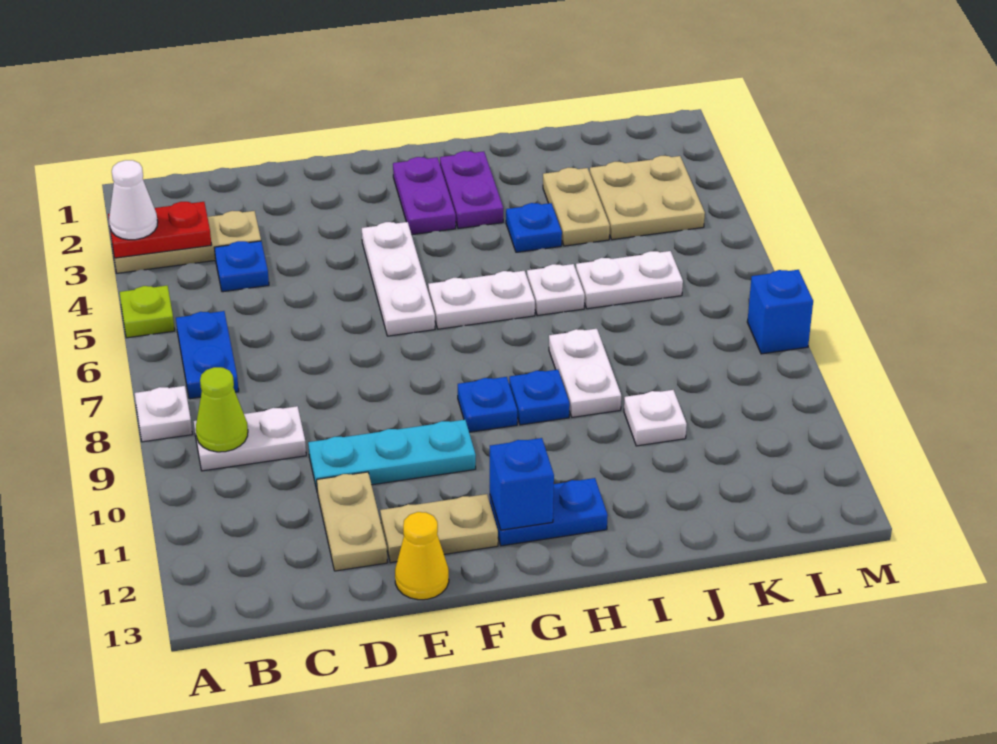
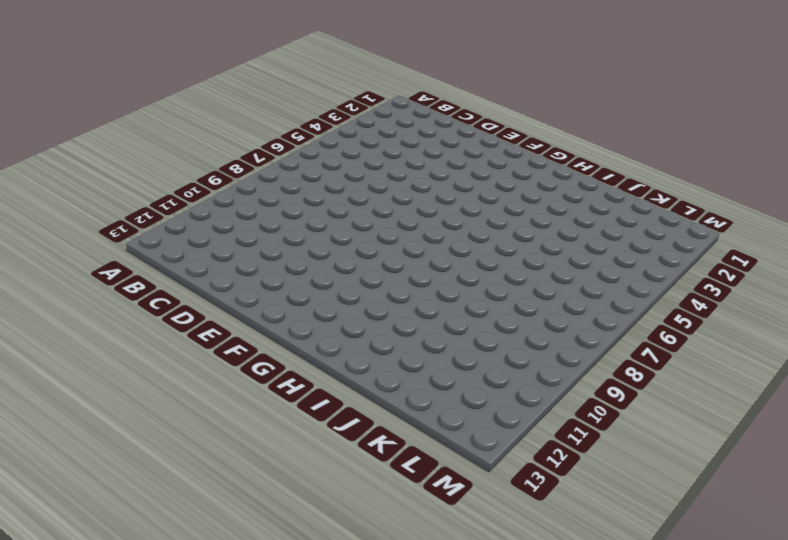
none -> tan 1x3 plate [111,211,261,273]
none -> lime 1x1 plate [120,286,175,338]
none -> white 1x1 plate [135,386,192,442]

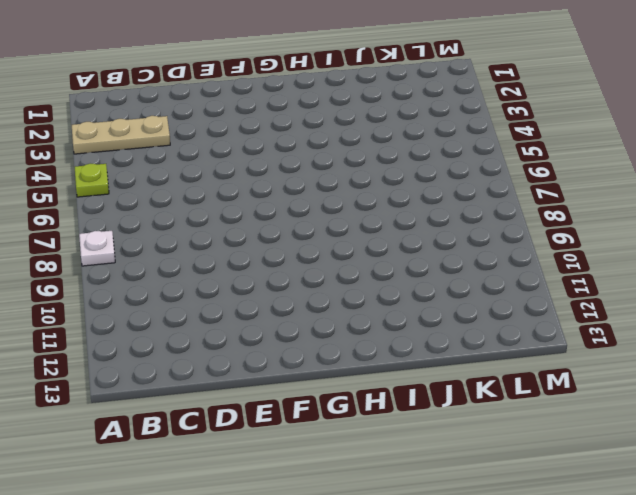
none -> blue 1x2 plate [176,311,239,399]
none -> white 1x2 plate [194,406,306,471]
none -> blue 1x1 plate [214,241,269,292]

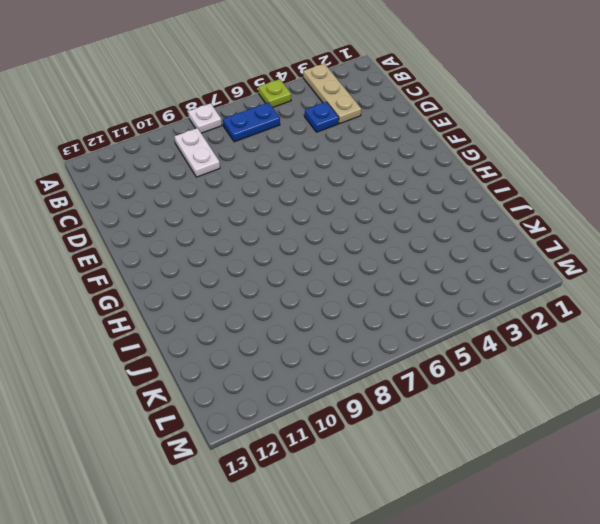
none -> cyan 1x3 plate [308,420,476,490]
none -> tan 1x2 plate [317,472,388,571]
none -> tan 1x2 plate [380,494,498,563]

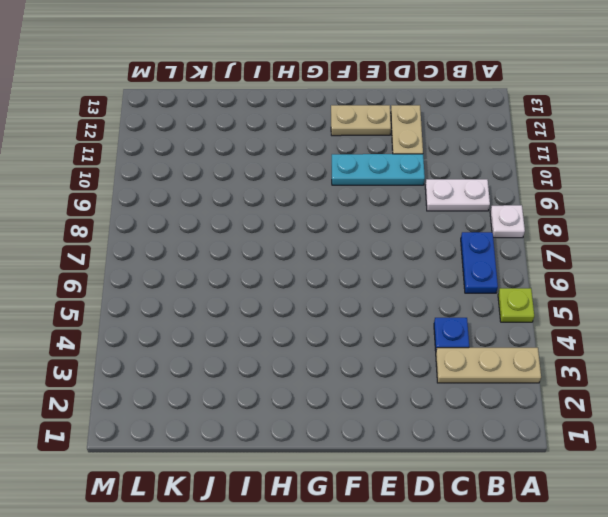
none -> yellow 1x1 cone [395,512,449,600]
none -> white 1x3 plate [362,222,435,336]
none -> purple 1x2 plate [393,157,456,235]

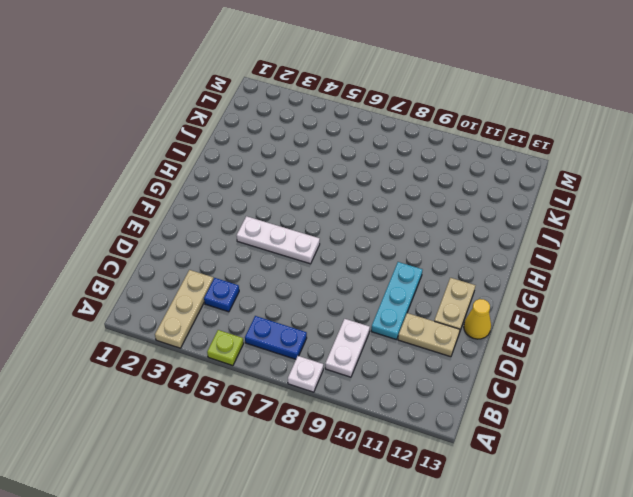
none -> purple 1x2 plate [393,157,456,235]
none -> white 1x2 plate [428,271,535,329]
none -> blue 1x1 plate [458,377,517,432]

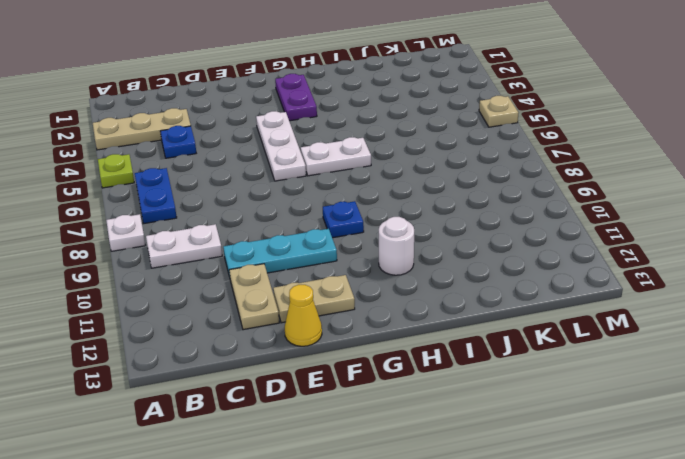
white 1x1 round brick [379,217,414,275] -> none
tan 1x1 plate [479,96,519,127] -> none
none -> blue 1x2 plate [490,478,608,546]
none -> purple 1x2 plate [440,151,503,229]
none -> blue 1x1 plate [509,370,570,425]

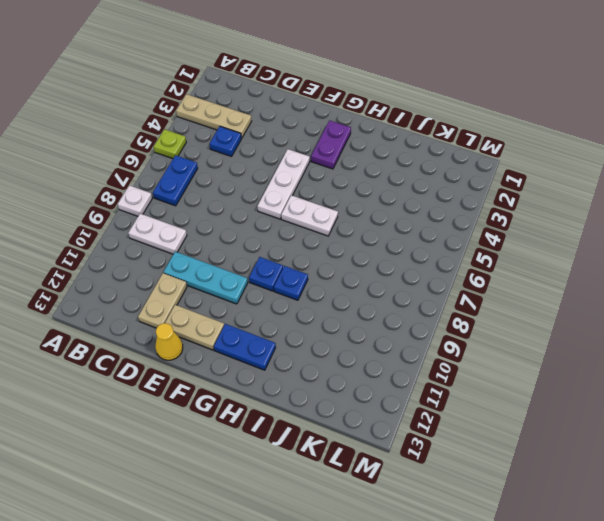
none -> purple 1x2 plate [440,151,503,229]
none -> blue 1x1 plate [506,203,562,252]
none -> white 1x1 plate [527,264,585,316]

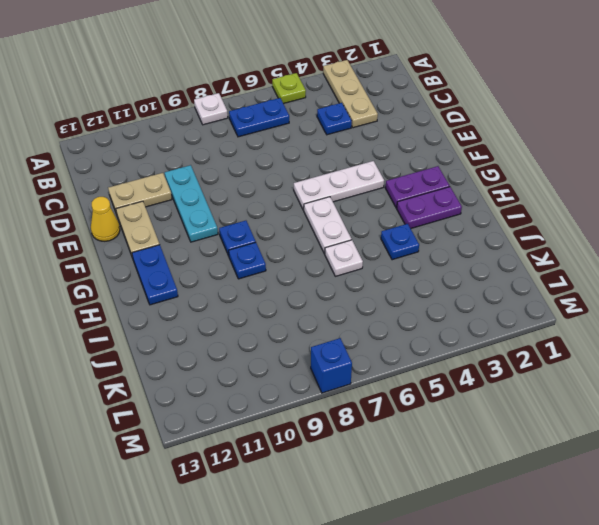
none -> white 1x2 plate [194,406,306,471]
none -> white 1x2 plate [549,329,621,417]
none -> tan 1x2 plate [543,168,610,246]

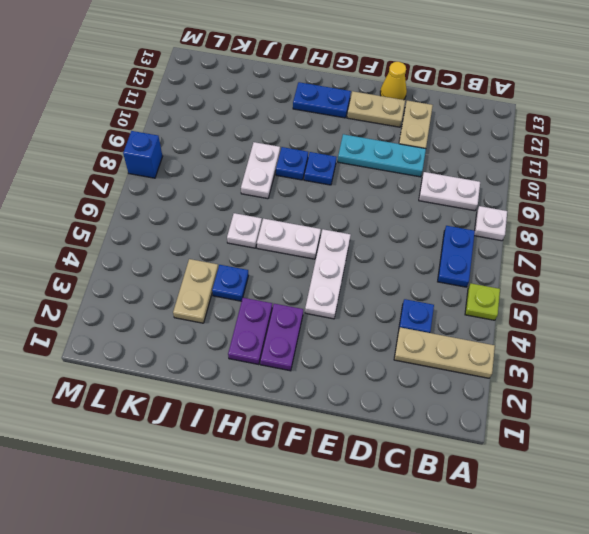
none -> white 1x2 plate [576,251,683,309]
none -> white 1x1 plate [624,390,687,446]
none -> tan 2x2 plate [590,156,705,240]

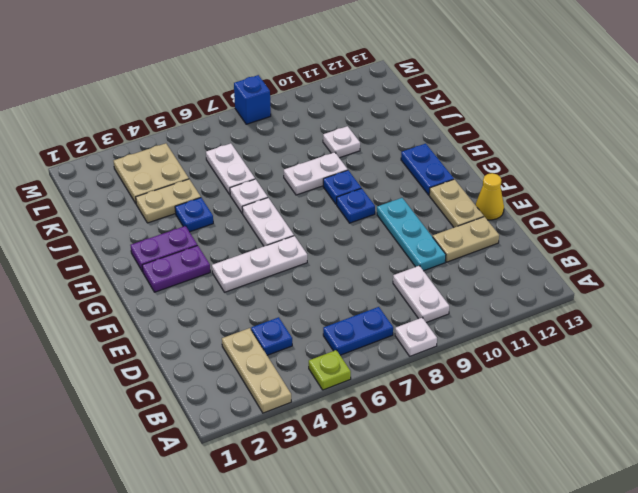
none -> red 1x2 plate [108,202,212,258]
none -> lime 1x1 cone [196,367,248,452]
none -> blue 1x1 brick [490,438,554,530]

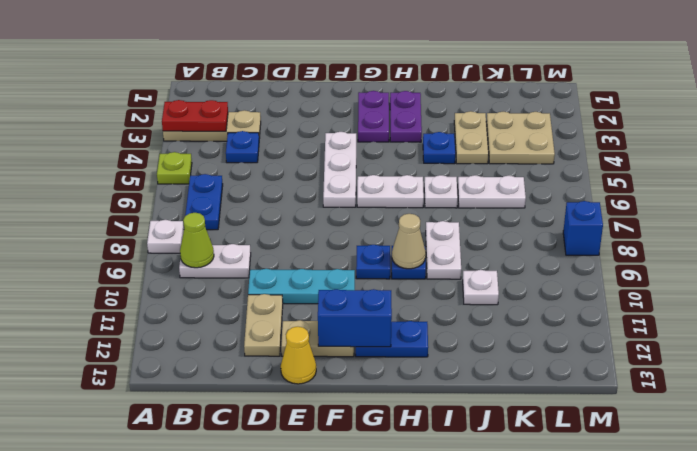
blue 1x2 brick [318,289,392,347] -> blue 1x1 brick [490,438,554,530]
tan 1x1 cone [392,214,426,269] -> none
none -> white 1x1 cone [109,160,158,240]

